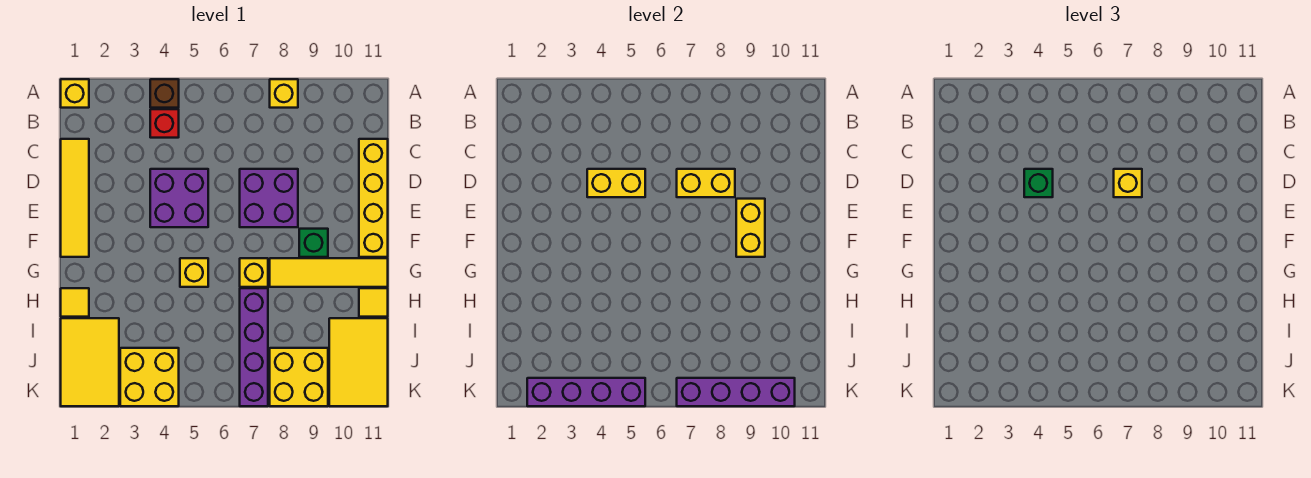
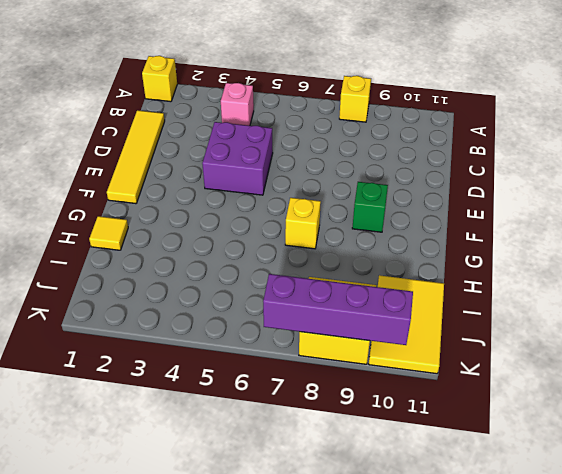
pink 1x1 brick [221,83,254,126] -> red 1x1 brick [150,109,179,138]
none -> brown 1x1 brick [150,79,179,108]
none -> yellow 1x4 brick [359,139,388,257]
none -> purple 2x2 brick [240,169,298,227]

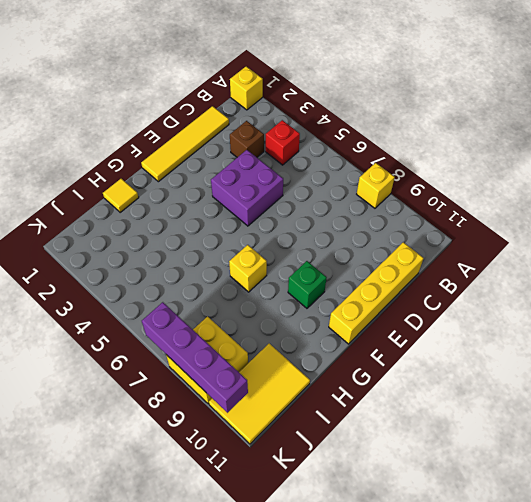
brown 1x1 brick [230,121,264,157] -> brown 1x1 brick moved to [150,79,179,108]
none -> purple 2x2 brick [240,169,298,227]
none -> yellow 1x1 brick [180,258,208,287]
none -> yellow 1x4 tile [270,258,388,287]

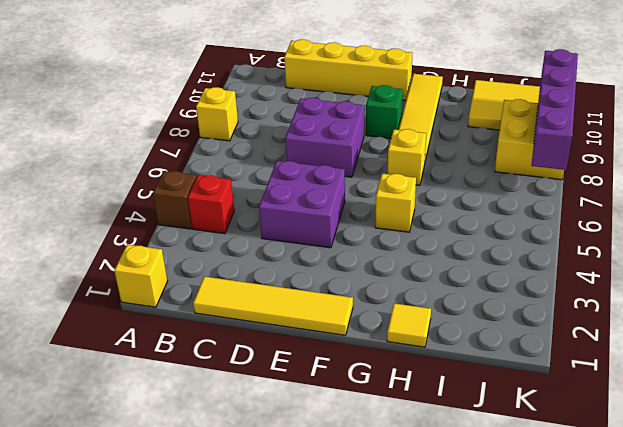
none -> purple 1x4 brick [240,288,268,406]
none -> yellow 1x1 tile [359,288,388,317]
none -> yellow 2x3 tile [61,318,119,406]

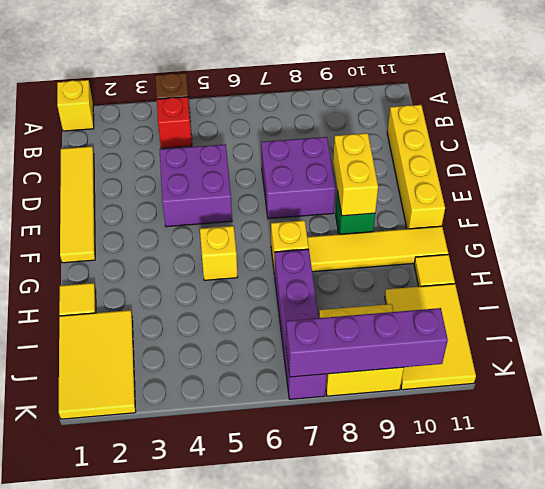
none -> yellow 1x1 brick [270,79,298,108]
none -> yellow 2x2 brick [120,348,179,406]
none -> yellow 1x2 brick [587,169,645,197]

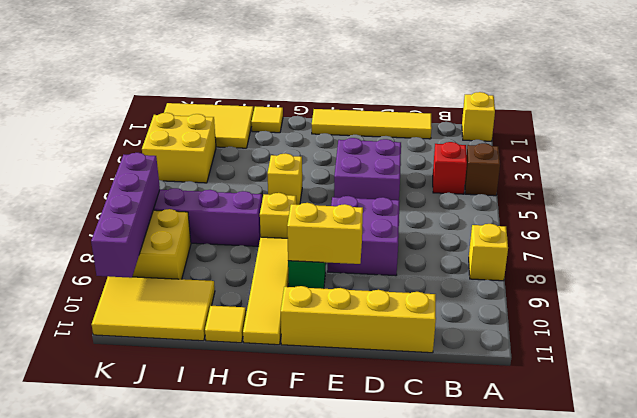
none -> yellow 1x2 brick [587,169,645,197]
none -> yellow 1x2 brick [677,169,735,197]
none -> purple 1x4 brick [527,378,645,406]

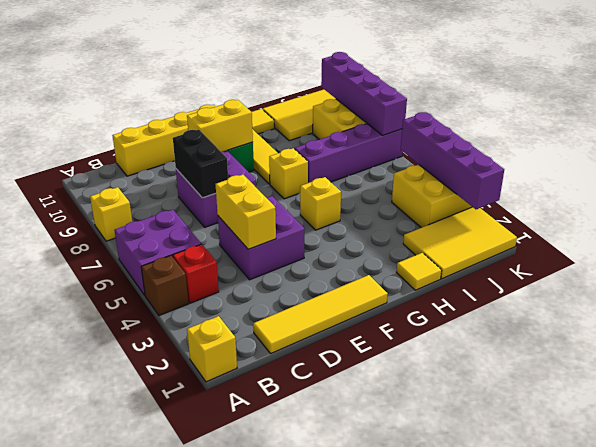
purple 2x2 brick [115,209,201,295] -> none
black 1x2 brick [173,130,228,198] -> yellow 1x2 brick [677,169,735,197]
none -> green 1x1 brick [1024,169,1053,197]
none -> yellow 1x1 brick [1114,169,1142,197]

